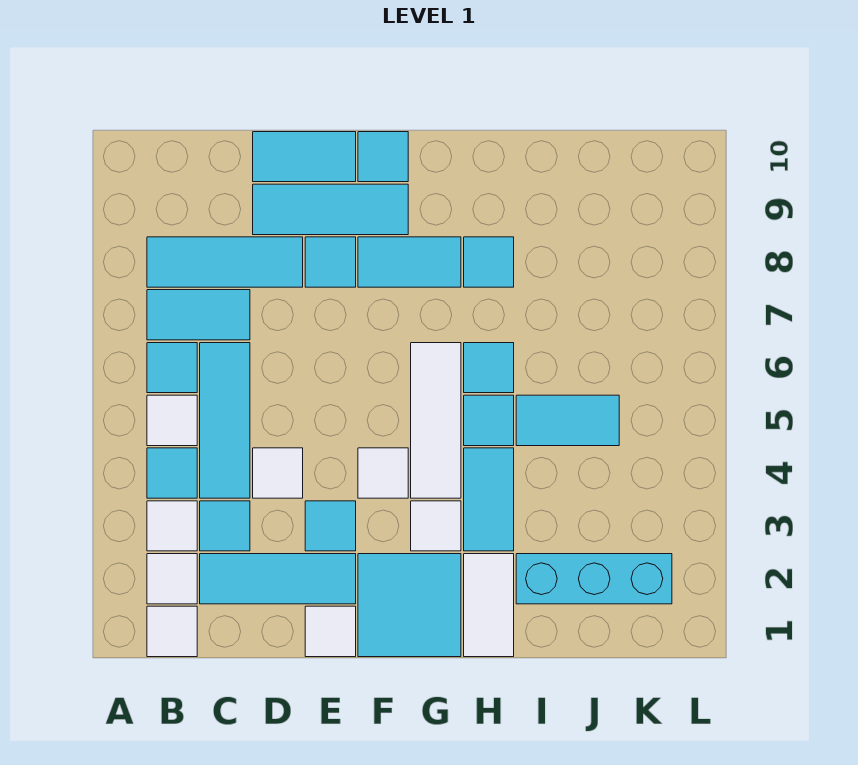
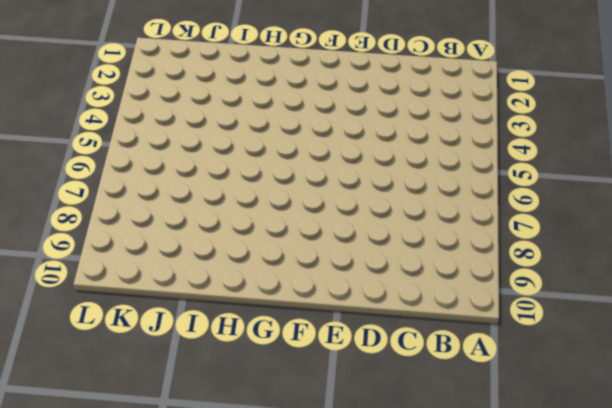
none -> white 1x1 tile [147,606,197,657]
none -> white 1x1 tile [147,554,197,604]
none -> white 1x1 tile [147,501,197,551]
none -> cyan 1x1 tile [147,448,197,498]

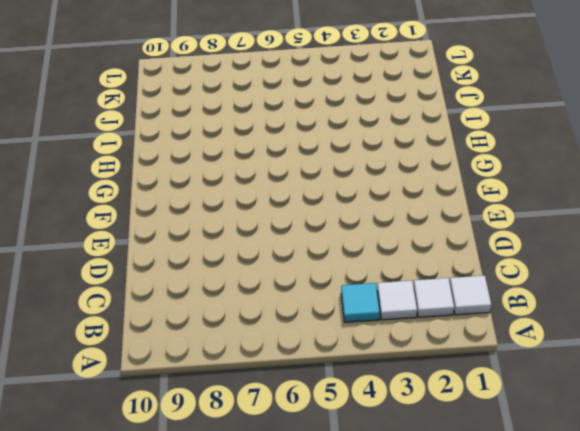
none -> white 1x1 tile [147,395,197,446]
none -> cyan 1x1 tile [147,343,197,393]
none -> cyan 1x2 tile [147,290,250,340]
none -> cyan 1x3 tile [147,237,303,287]

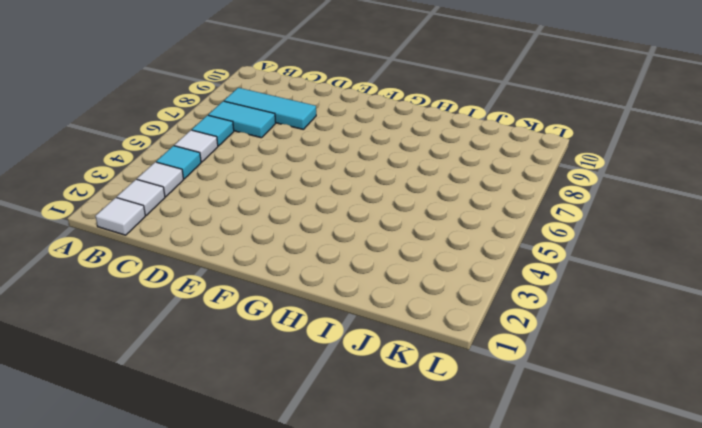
none -> cyan 1x3 tile [200,554,356,604]
none -> cyan 1x1 tile [200,501,250,551]
none -> cyan 1x3 tile [200,343,250,498]
none -> white 1x1 tile [253,448,303,498]

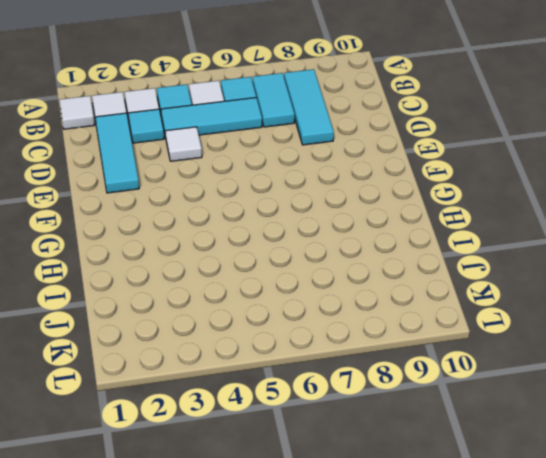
none -> cyan 1x3 tile [253,184,408,235]
none -> cyan 1x2 tile [253,132,356,182]
none -> white 1x1 tile [305,606,356,657]
none -> cyan 1x1 tile [305,501,356,551]

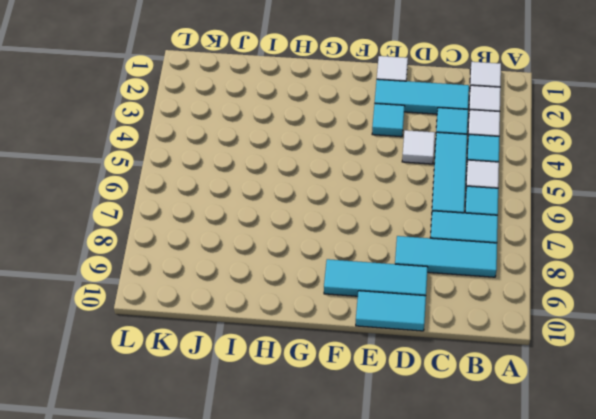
none -> cyan 1x1 tile [305,237,356,287]
none -> cyan 2x2 tile [358,554,461,657]
none -> white 1x1 tile [358,448,408,498]
none -> cyan 1x2 tile [358,237,461,287]

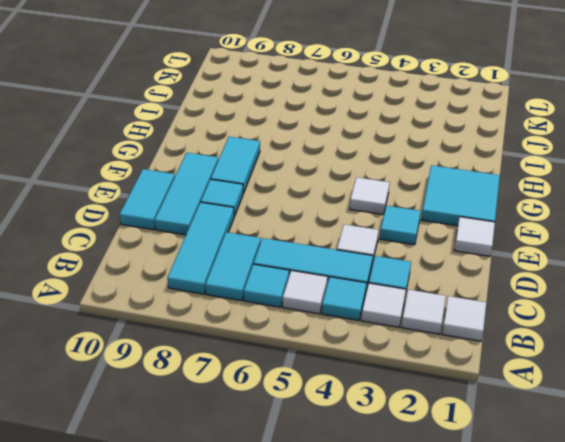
none -> cyan 1x3 tile [200,554,356,604]
none -> cyan 1x1 tile [358,132,408,182]
none -> white 1x1 tile [411,501,461,551]
none -> white 1x3 tile [411,343,461,498]

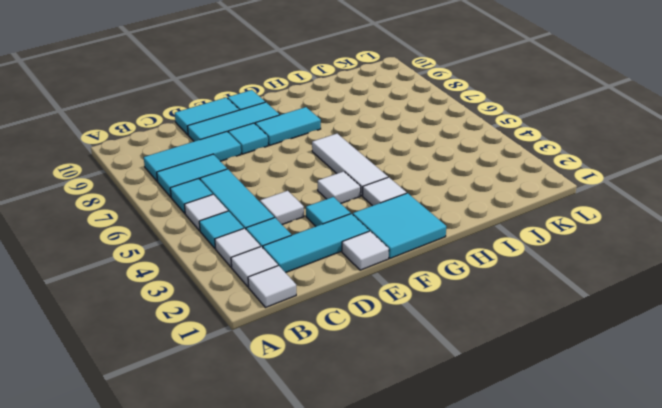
none -> white 1x2 tile [464,554,514,657]
none -> cyan 1x2 tile [464,448,514,551]
none -> cyan 1x1 tile [464,395,514,446]
none -> cyan 1x1 tile [464,343,514,393]

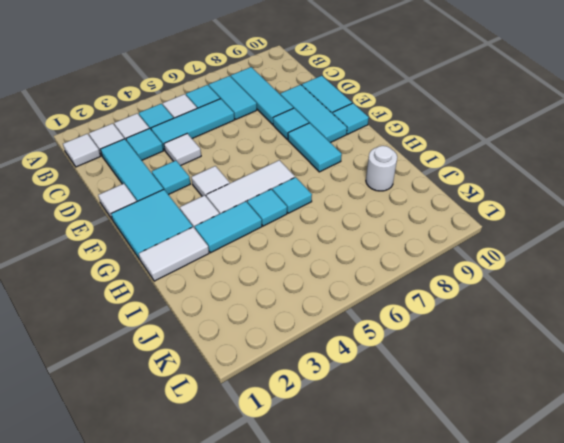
white 1x1 round brick [366,146,397,191] -> none
none -> cyan 1x1 tile [464,237,514,287]
none -> cyan 1x3 brick [516,554,672,604]
none -> cyan 1x2 tile [516,395,619,446]

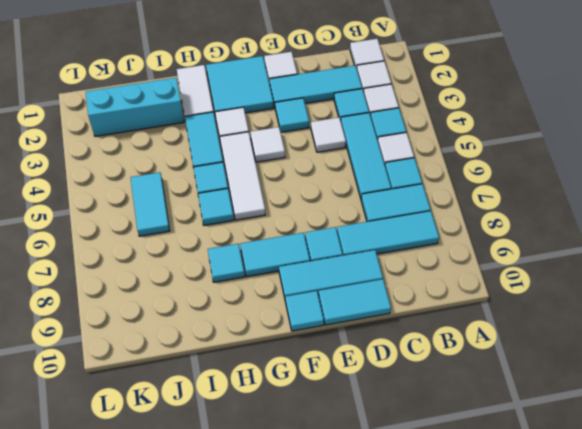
cyan 1x2 tile [130,172,170,236] -> cyan 1x2 tile turned to [516,395,619,446]

